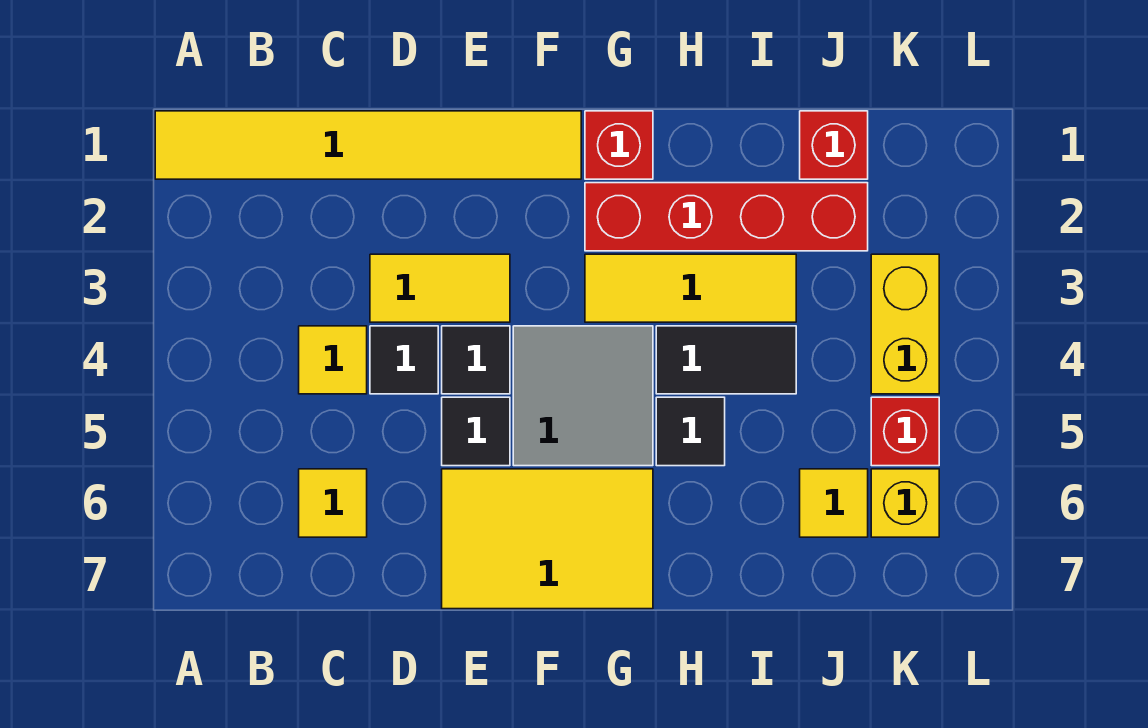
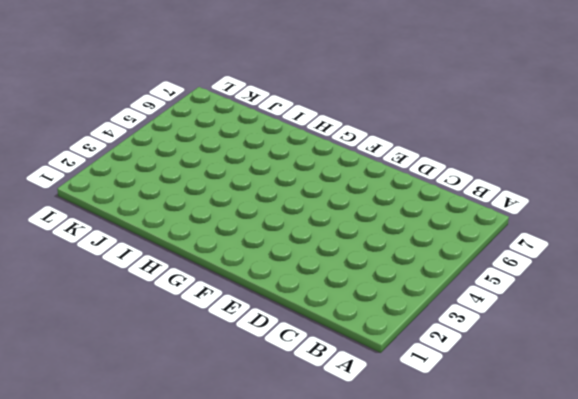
none -> yellow 1x6 tile [155,111,581,179]
none -> yellow 1x1 tile [299,326,367,394]
none -> yellow 1x1 tile [299,469,367,537]

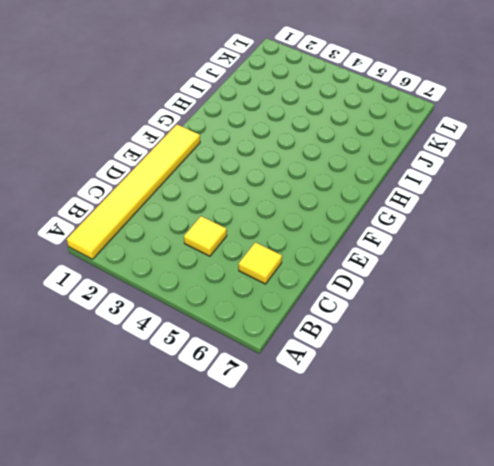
none -> yellow 1x2 tile [370,254,510,322]
none -> black 1x1 tile [370,326,438,394]
none -> black 1x1 tile [442,326,510,394]

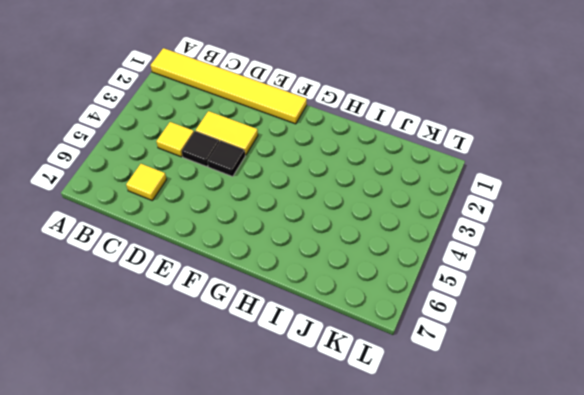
none -> black 1x1 tile [442,397,510,466]
none -> yellow 2x3 tile [442,469,653,609]
none -> grey 2x2 tile [513,326,653,466]

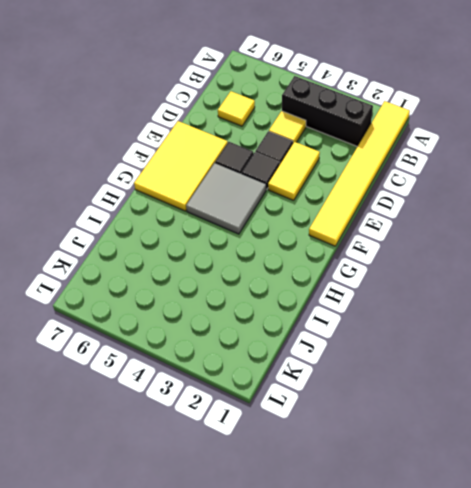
black 1x3 brick [282,76,373,146] -> none
none -> red 1x1 brick [585,111,653,179]
none -> red 1x4 brick [585,183,868,251]
none -> yellow 1x3 tile [585,254,796,322]

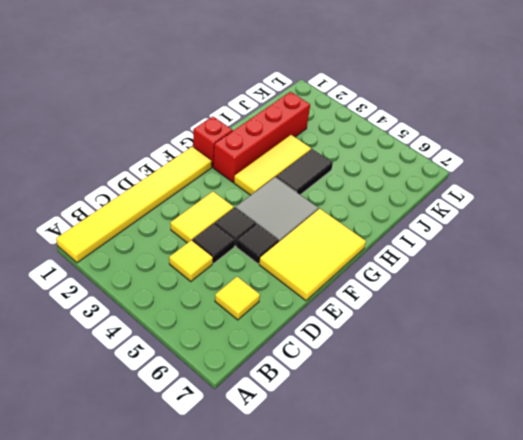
none -> black 1x1 tile [656,397,725,466]
none -> red 1x1 brick [800,111,868,179]
none -> yellow 1x1 tile [800,469,868,537]

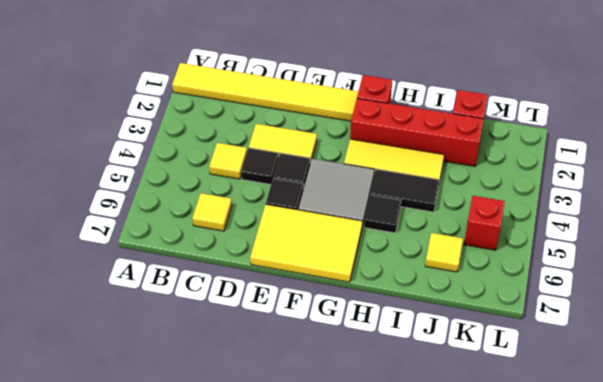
none -> yellow 1x2 brick [871,254,939,394]
none -> yellow 1x1 brick [871,469,939,537]

